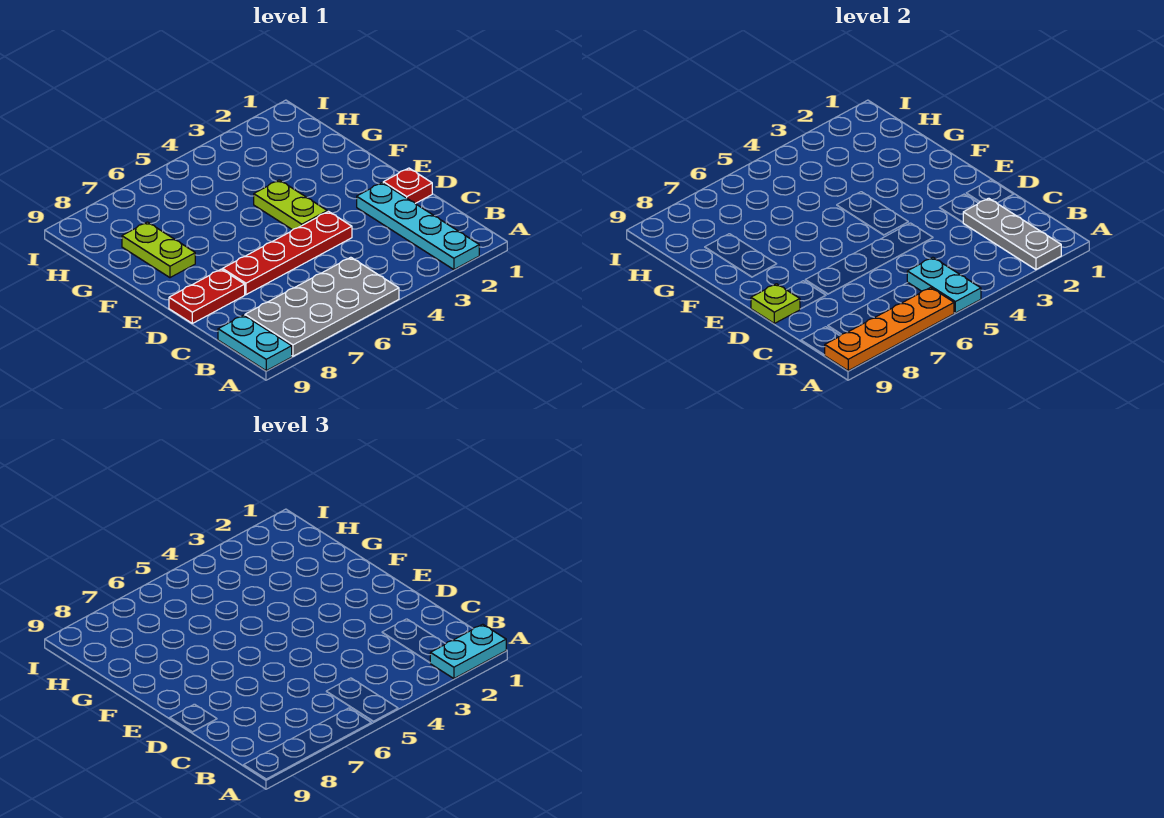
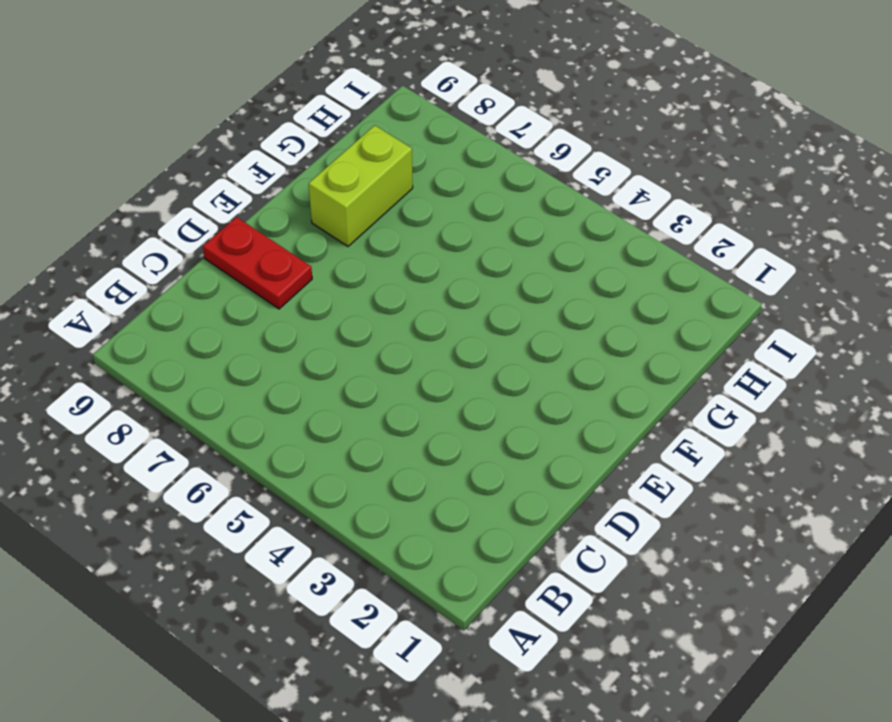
lime 1x2 brick [309,125,413,246] -> lime 1x2 plate [122,222,195,278]
none -> cyan 1x4 plate [357,183,479,270]
none -> grey 2x4 plate [245,257,399,356]
none -> cyan 1x2 plate [218,315,292,371]

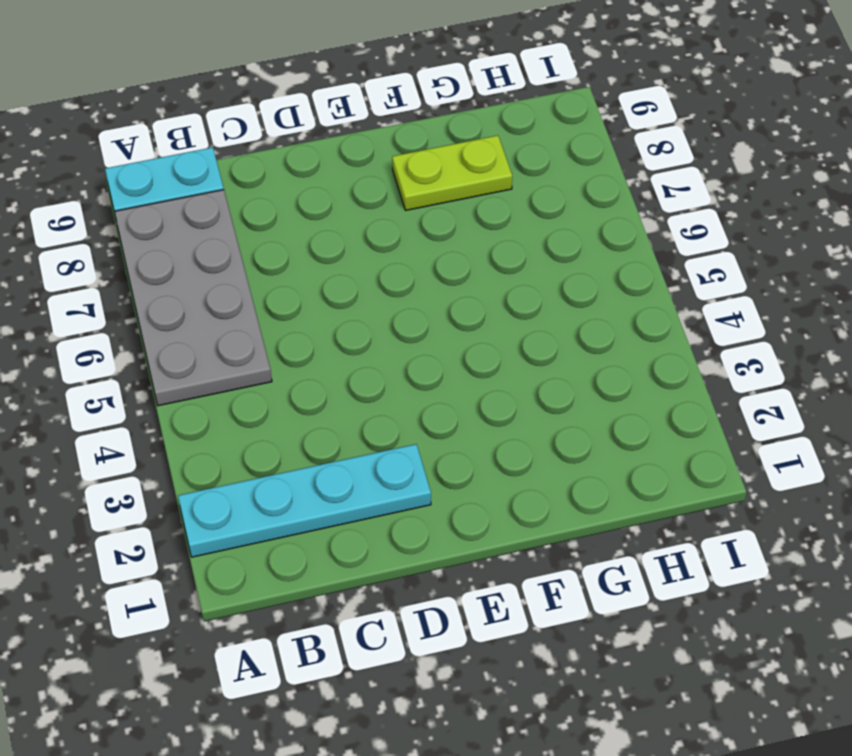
none -> red 1x1 plate [383,168,432,204]
none -> red 1x4 plate [223,211,352,295]
none -> red 1x2 plate [169,269,245,323]

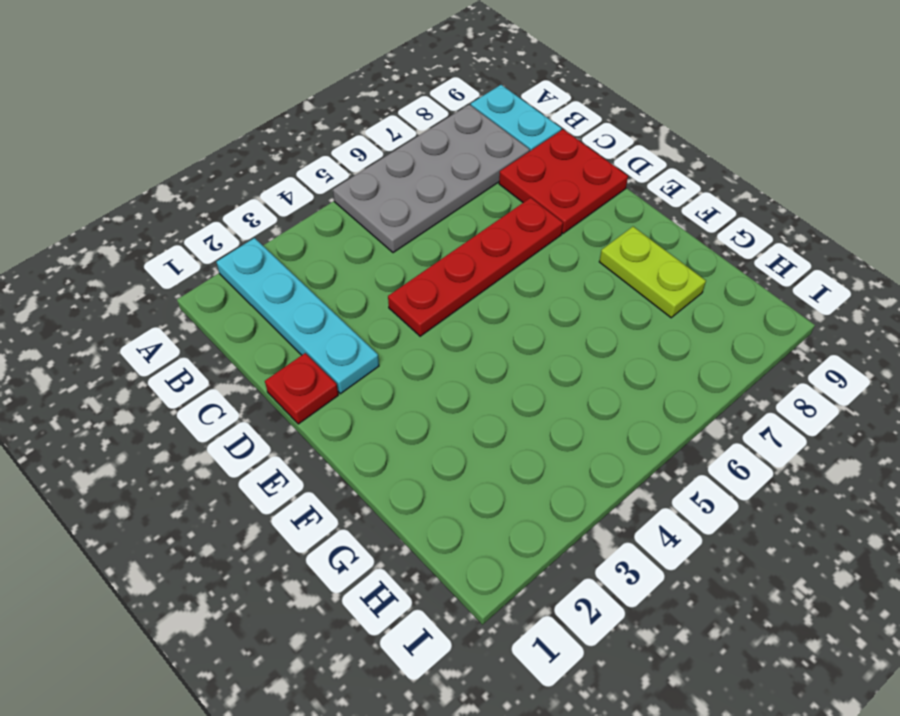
red 2x2 plate [499,129,628,233] -> red 1x2 plate [169,269,245,323]
none -> lime 1x2 plate [254,180,327,230]
none -> grey 1x3 plate [963,198,1061,270]
none -> cyan 1x2 plate [907,257,981,313]

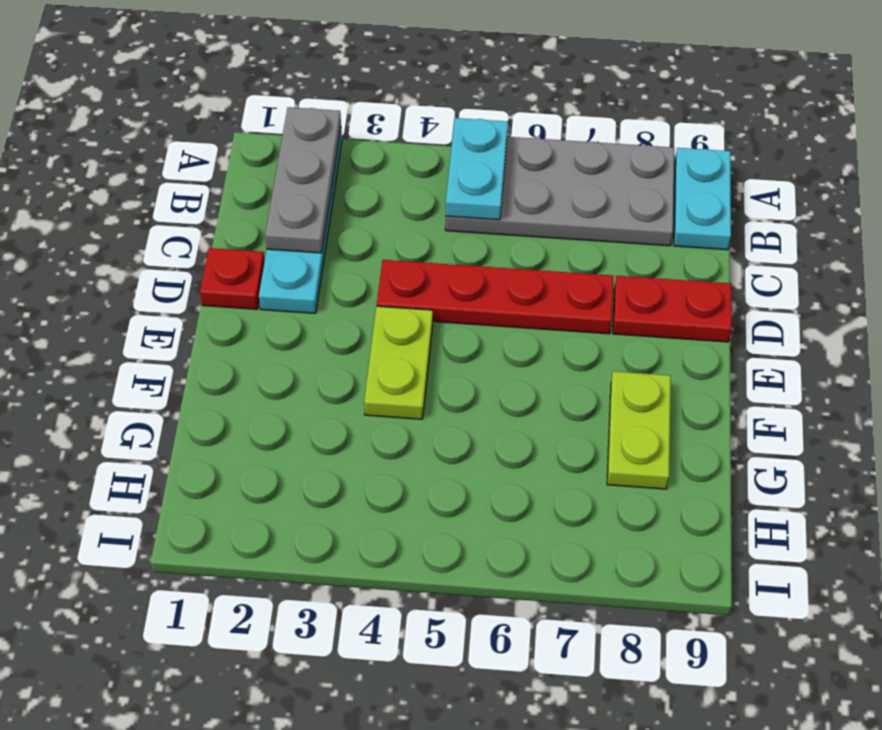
none -> orange 1x4 plate [825,288,954,371]
none -> lime 1x1 plate [751,284,800,323]
none -> cyan 1x2 plate [430,624,506,679]

